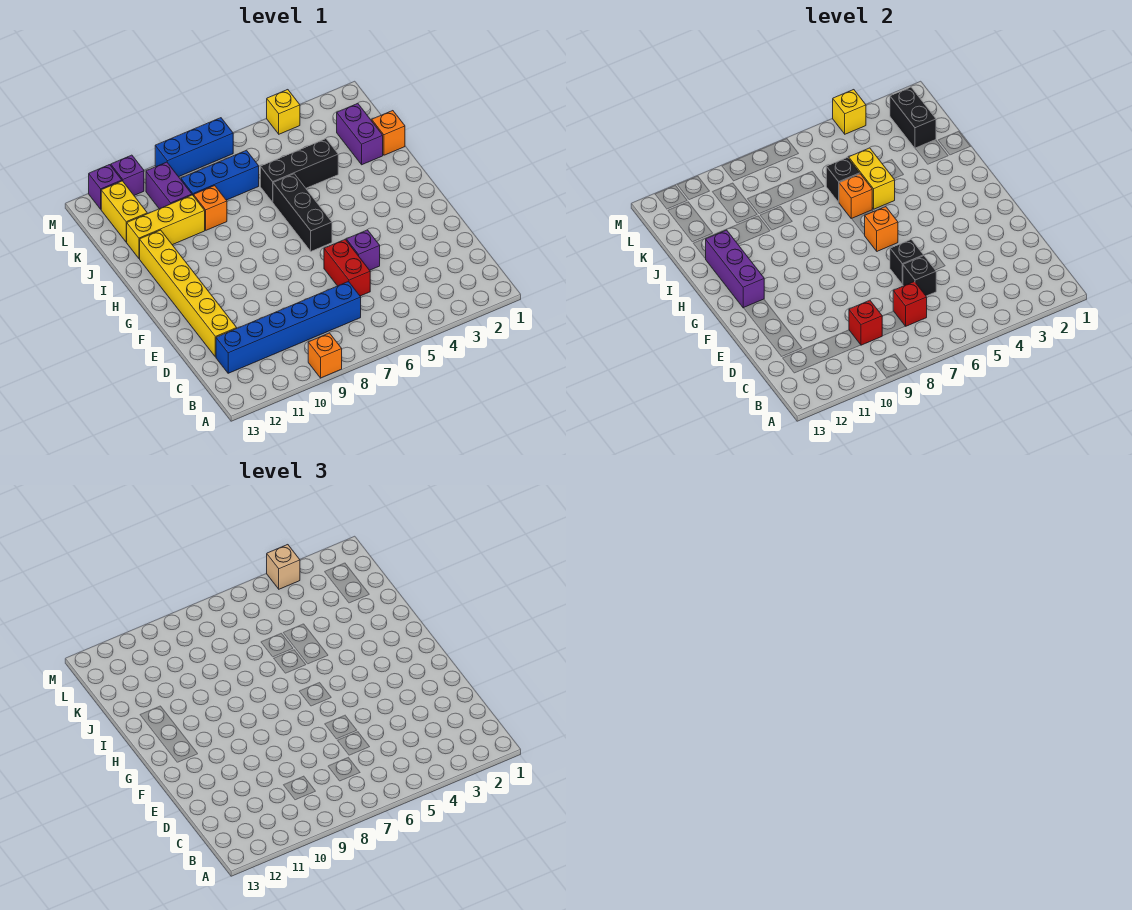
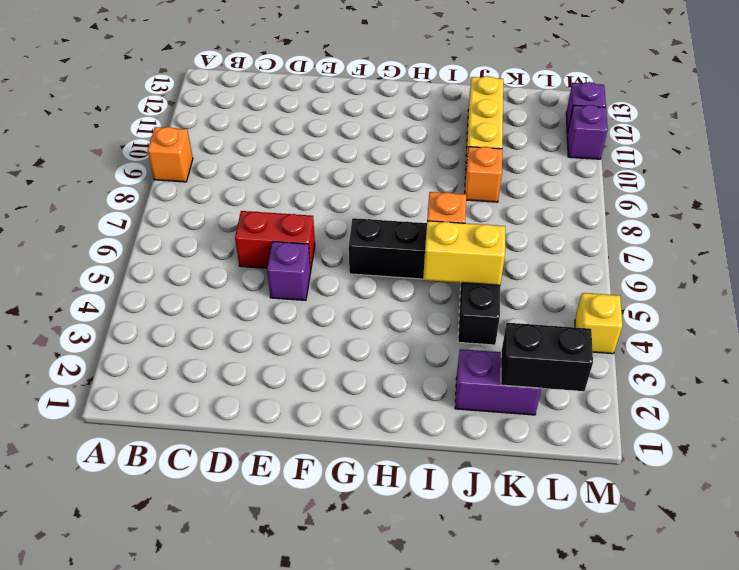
none -> blue 1x6 brick [216,282,361,373]
none -> yellow 1x6 brick [140,230,237,357]
none -> orange 1x1 brick [372,111,405,155]
none -> blue 1x3 brick [181,150,259,200]

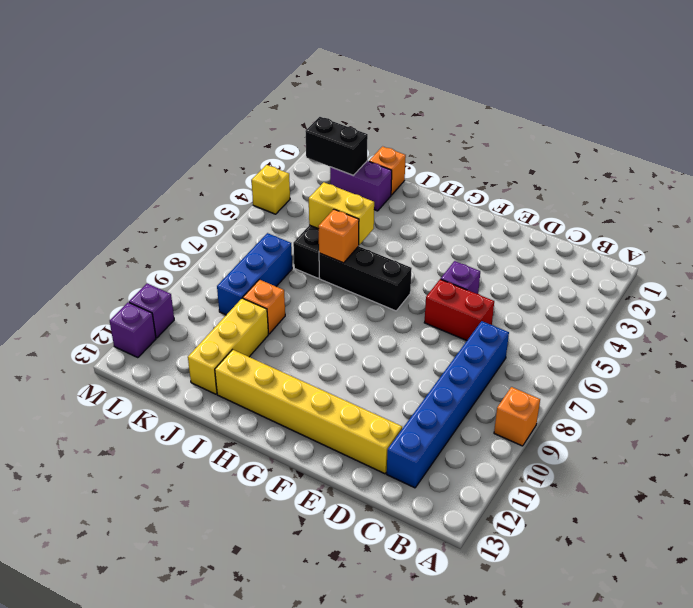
none -> purple 1x2 brick [146,162,192,209]
none -> yellow 1x2 brick [101,181,147,242]
none -> blue 1x3 brick [155,118,233,177]
none -> red 1x1 brick [893,282,927,326]

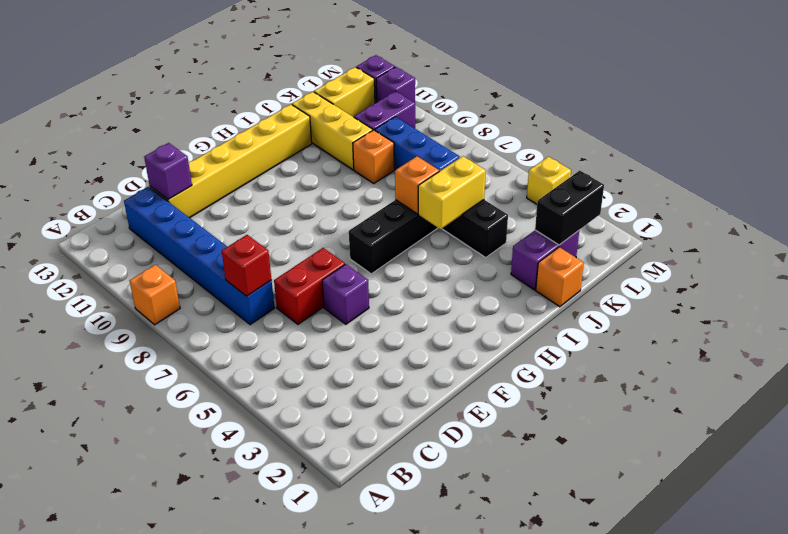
purple 1x1 brick [144,143,192,199] -> none
none -> blue 1x3 brick [155,118,233,177]
none -> red 1x1 brick [849,300,882,345]
none -> black 1x1 brick [903,256,936,296]
none -> black 1x1 brick [890,239,924,284]

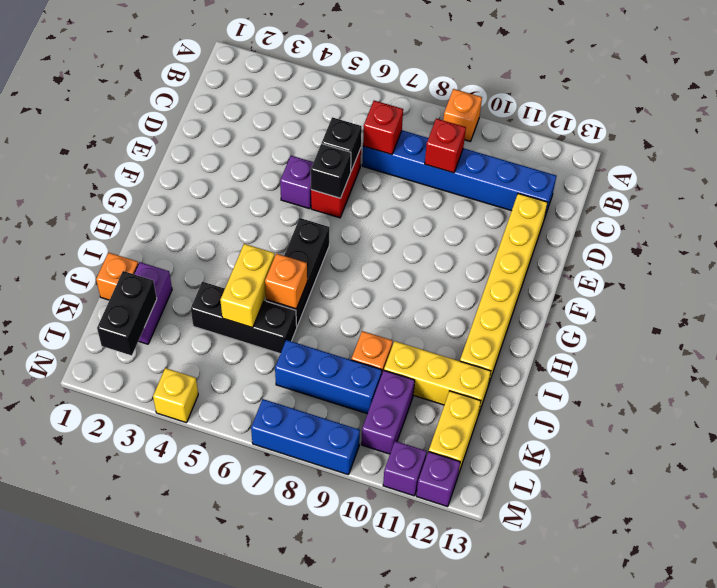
none -> orange 1x1 brick [865,206,898,251]
none -> purple 1x3 brick [706,230,764,308]
none -> black 1x1 brick [826,157,860,202]
none -> yellow 1x1 brick [833,90,866,134]

